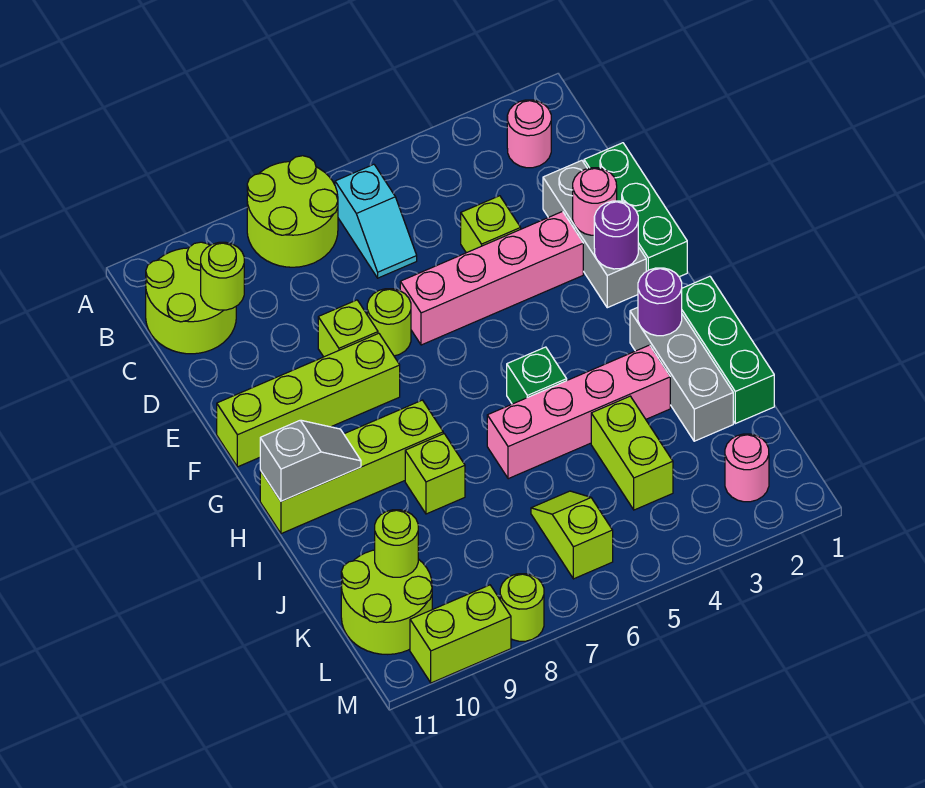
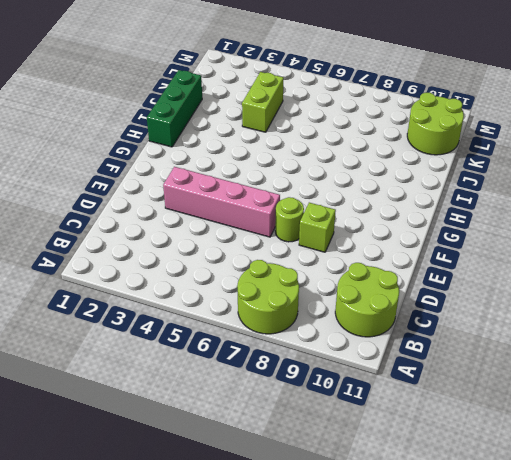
none -> pink 1x1 round brick [507,100,551,168]
none -> cyan 1x2 slope [335,164,417,278]
none -> green 1x3 brick [584,143,687,277]

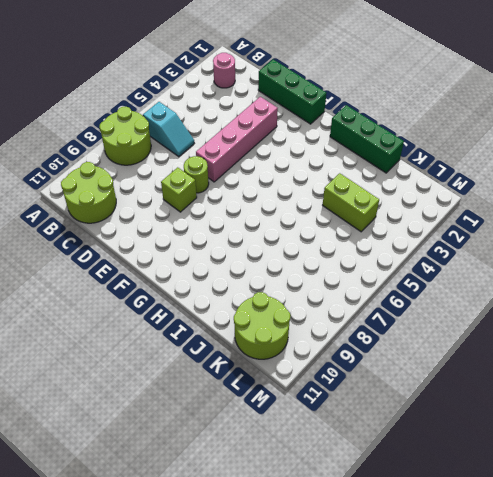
none -> grey 1x3 brick [543,160,646,308]
none -> lime 1x1 brick [461,196,521,253]
none -> lime 1x4 brick [217,333,400,467]

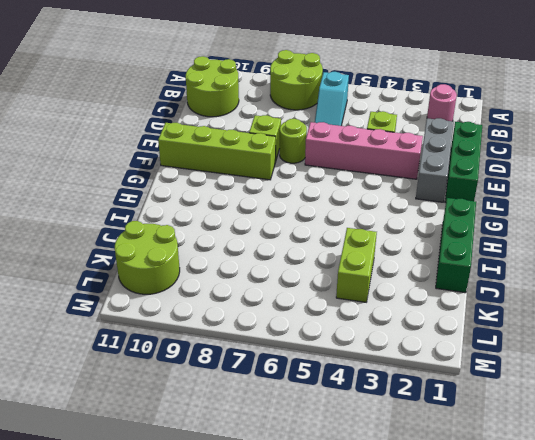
none -> grey 1x3 brick [630,307,733,441]
none -> green 1x1 brick [507,347,567,404]
none -> lime 1x4 brick [260,400,443,534]

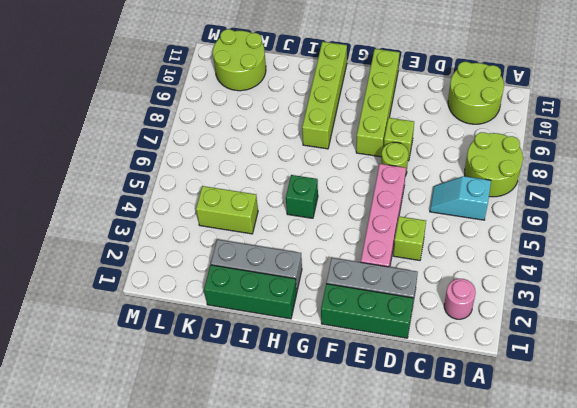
none -> pink 1x4 brick [487,345,670,479]
none -> lime 1x1 brick [405,434,465,514]
none -> lime 1x2 slope [531,491,613,579]

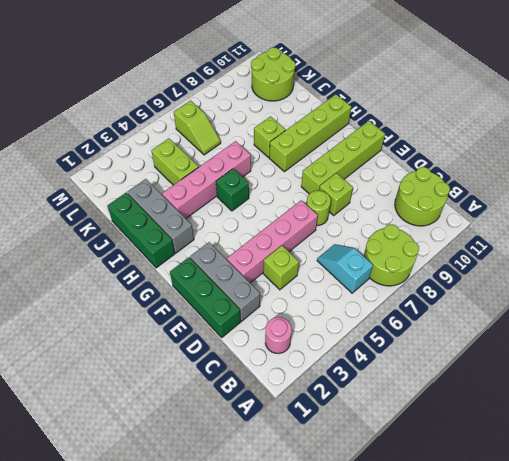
none -> pink 1x1 round brick [725,434,769,502]
none -> lime 1x1 round brick [500,574,544,641]
none -> lime 1x2 brick [410,585,511,683]

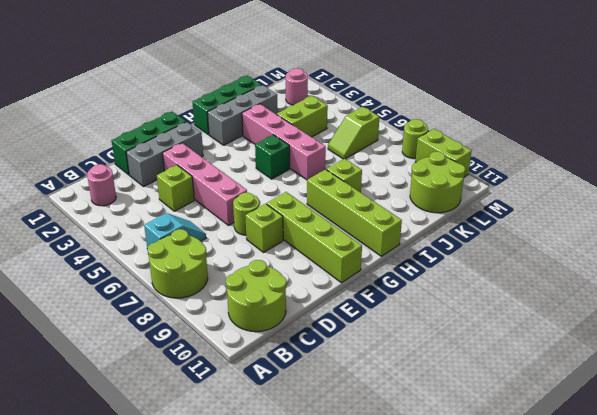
none -> lime 1x1 round brick [201,242,244,310]
none -> pink 1x1 round brick [573,168,617,235]
none -> purple 1x1 round brick [594,201,638,269]

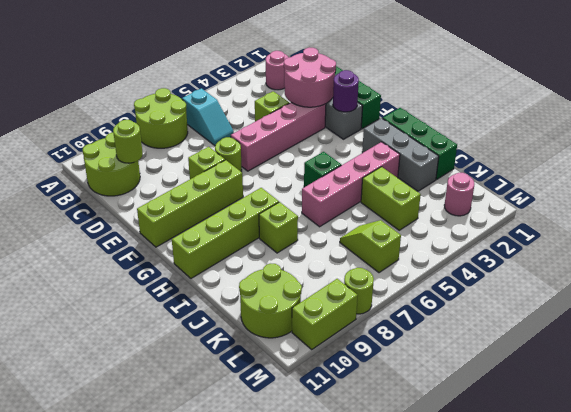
pink 2x2 round brick [284,48,336,107] -> pink 1x1 round brick [573,168,617,235]
none -> purple 1x1 round brick [638,268,682,336]
none -> grey 1x2 slope [260,420,361,501]
none -> lime 1x1 round brick [375,510,418,577]

